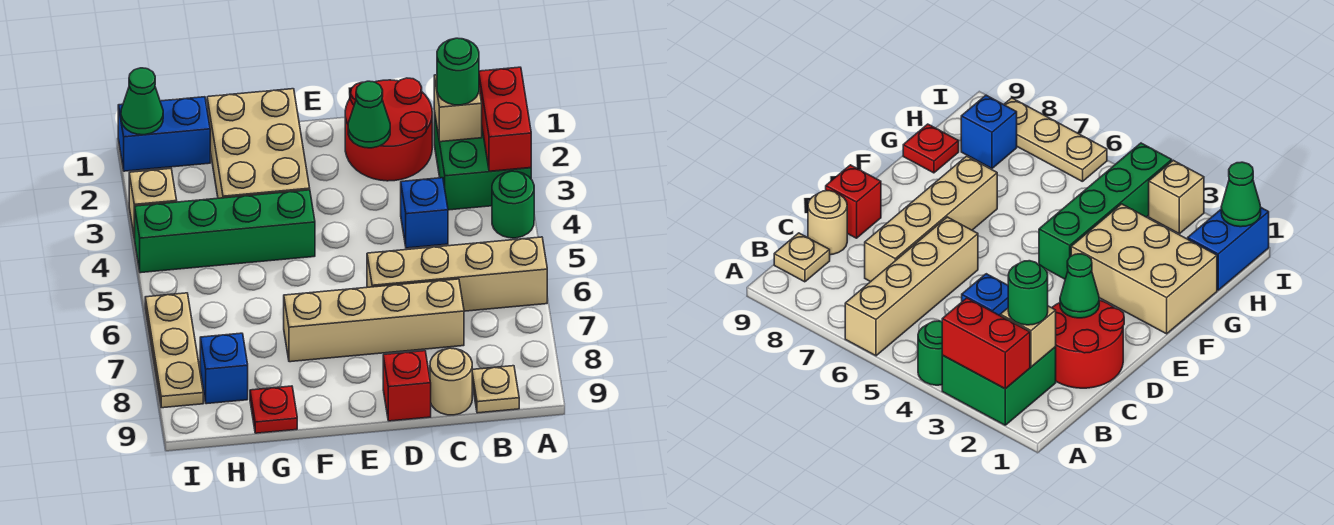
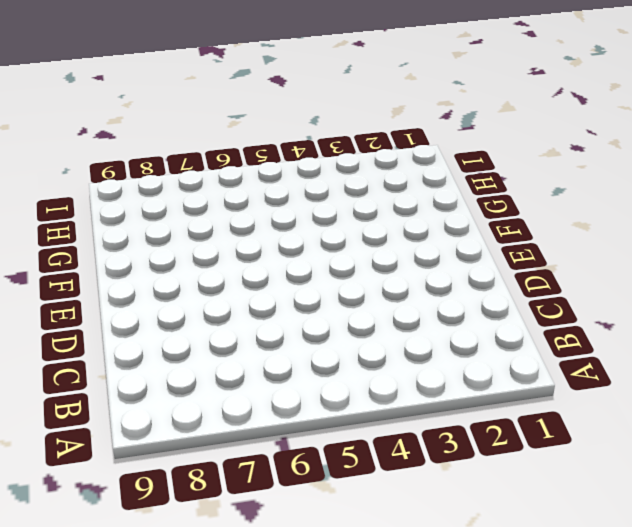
none -> green 2x2 brick [434,111,531,210]
none -> green 1x1 round brick [492,171,534,238]
none -> tan 1x4 brick [367,237,547,311]

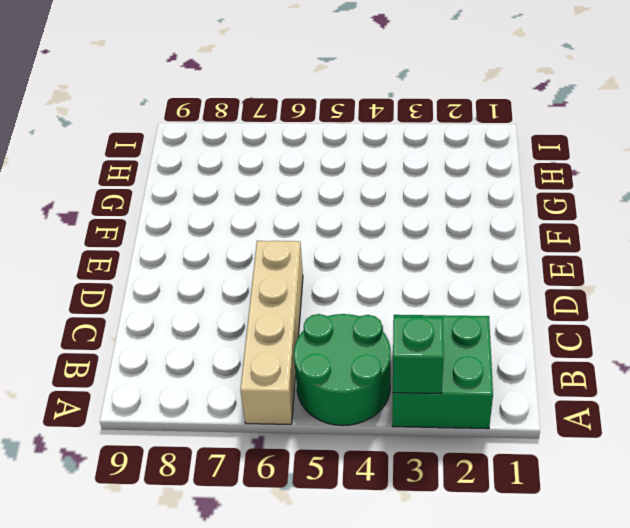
green 1x1 brick [393,317,444,394] -> red 1x2 brick [479,67,531,171]
green 2x2 round brick [294,314,391,426] -> green 1x1 round brick [492,171,534,238]
none -> tan 1x1 plate [472,366,519,413]
none -> red 2x2 round brick [345,78,432,181]
none -> blue 1x1 brick [401,178,448,248]

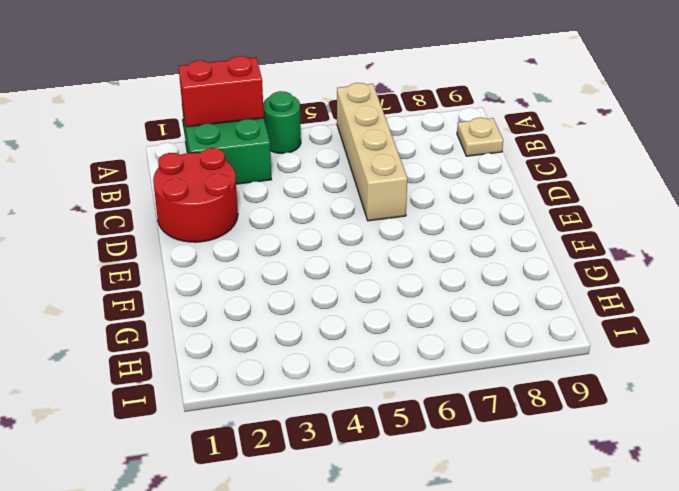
none -> blue 1x1 brick [401,178,448,248]
none -> tan 1x4 brick [284,279,464,362]
none -> tan 1x1 round brick [430,348,472,415]

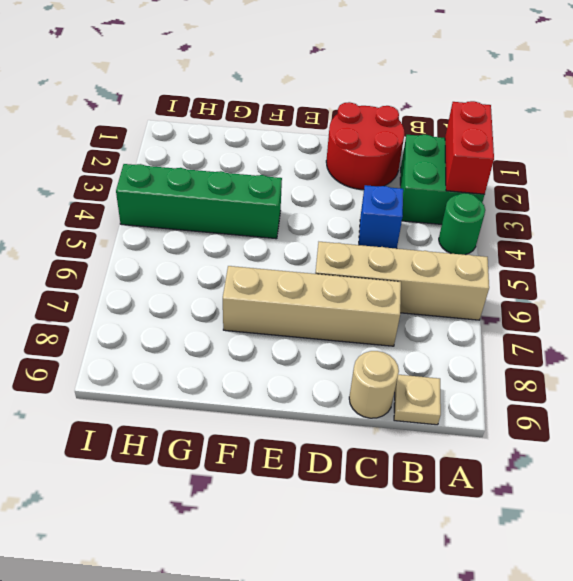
none -> red 1x1 brick [383,351,431,421]
none -> tan 2x3 brick [207,89,310,198]
none -> red 1x1 plate [250,386,297,433]

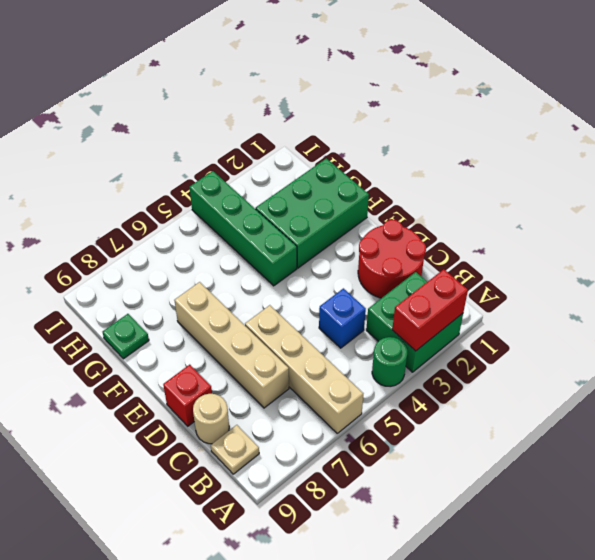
green 2x3 brick [256,158,369,268] -> tan 2x3 brick [207,89,310,198]
green 1x1 plate [103,314,149,359] -> red 1x1 plate [250,386,297,433]
none -> blue 1x2 brick [118,97,210,171]
none -> blue 1x1 brick [200,333,248,404]
none -> tan 1x1 brick [129,169,177,239]

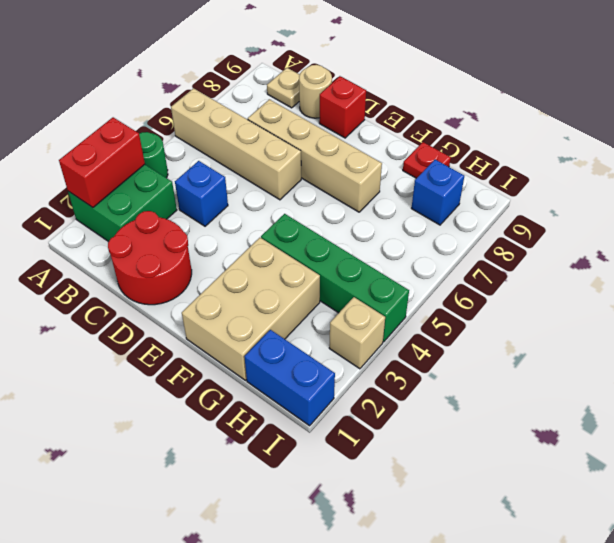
none -> tan 1x3 plate [145,293,203,408]
none -> tan 1x1 brick [434,75,482,142]
none -> green 1x1 cone [348,81,390,148]

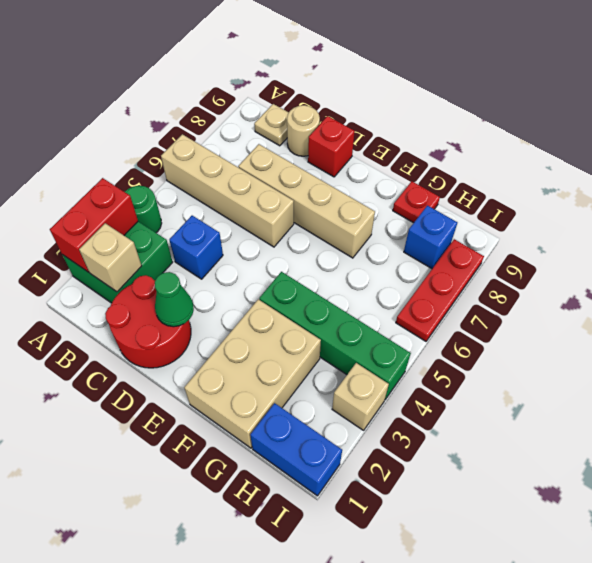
red 1x3 plate [396,239,484,341] -> tan 1x3 plate [145,293,203,408]
none -> green 1x1 cone [121,68,163,135]
none -> green 1x1 round brick [437,38,479,105]

